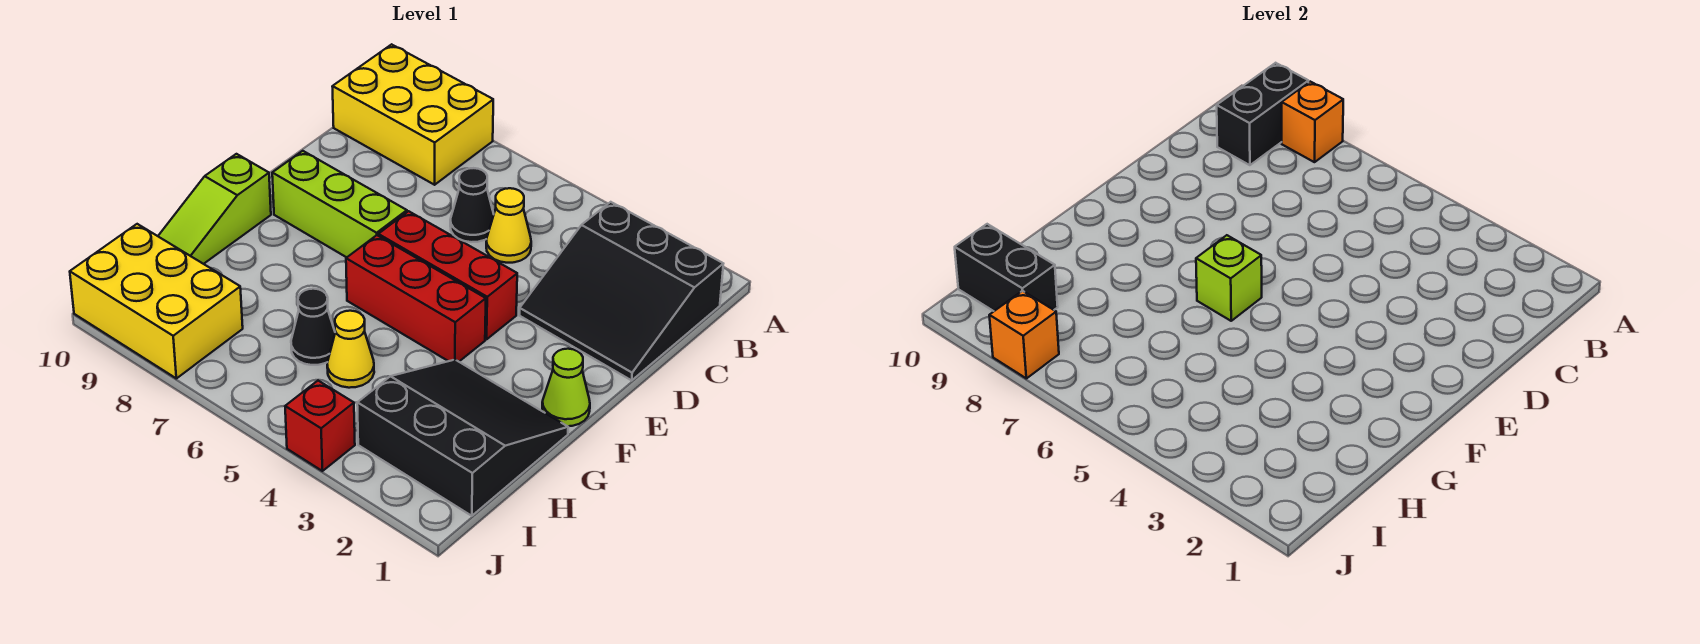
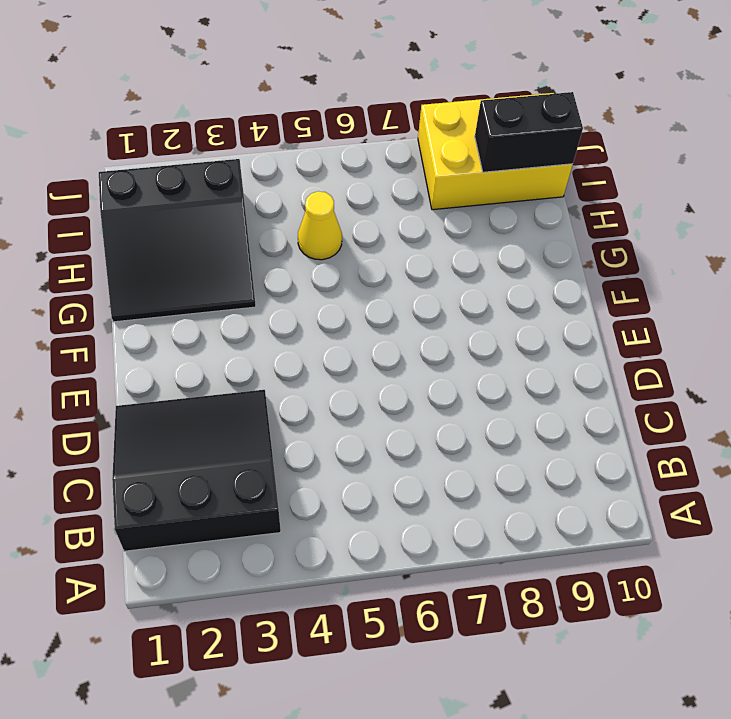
none -> yellow 2x3 brick [332,44,493,185]
none -> yellow 1x1 cone [486,188,531,263]
none -> black 1x1 cone [450,168,494,242]

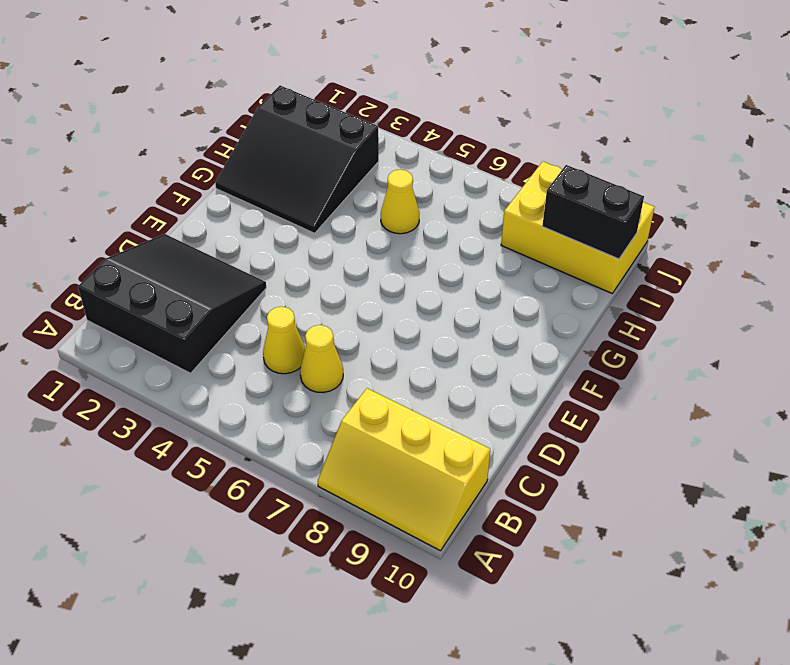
yellow 2x3 slope [318,388,490,551] -> yellow 2x3 brick [332,44,493,185]
yellow 1x1 cone [300,325,343,393] -> black 1x1 cone [450,168,494,242]
none -> red 1x3 brick [378,211,517,339]
none -> lime 1x3 brick [272,151,407,258]
none -> lime 1x1 cone [542,349,590,426]

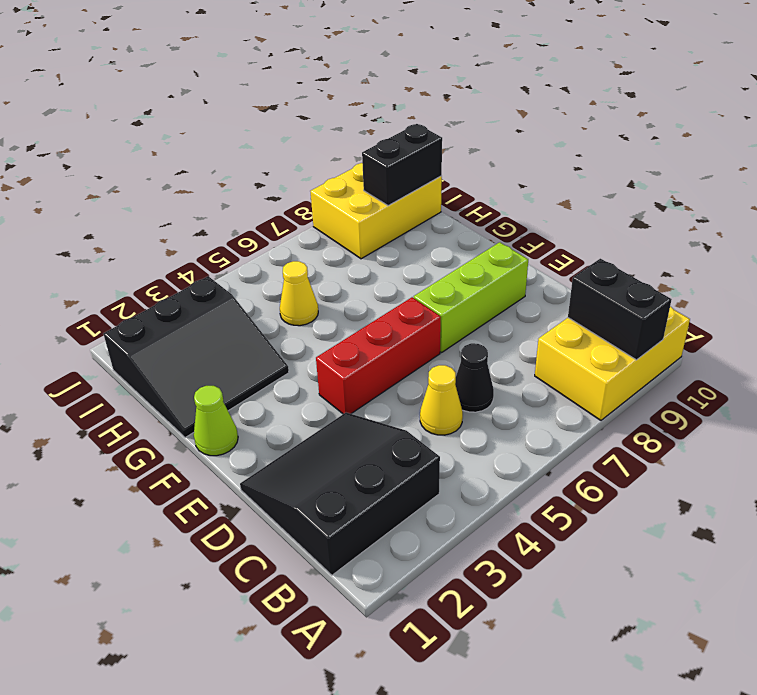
none -> red 1x3 brick [346,235,486,362]
none -> lime 1x3 slope [158,154,271,264]
none -> black 1x1 cone [291,289,335,365]

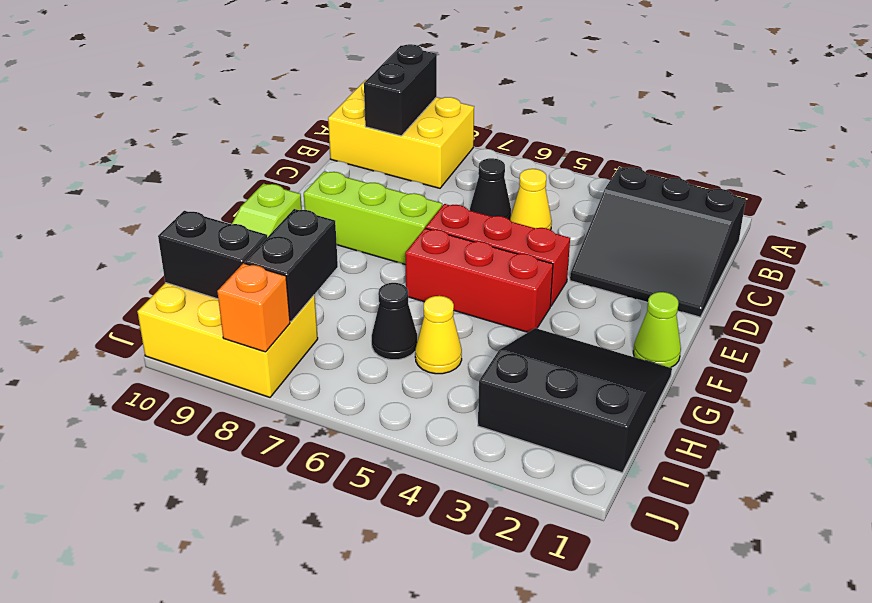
black 1x2 brick [245,209,338,322] -> none
none -> red 1x1 brick [285,381,355,471]
none -> orange 1x1 brick [1282,82,1343,162]
none -> lime 1x1 brick [1196,235,1262,321]

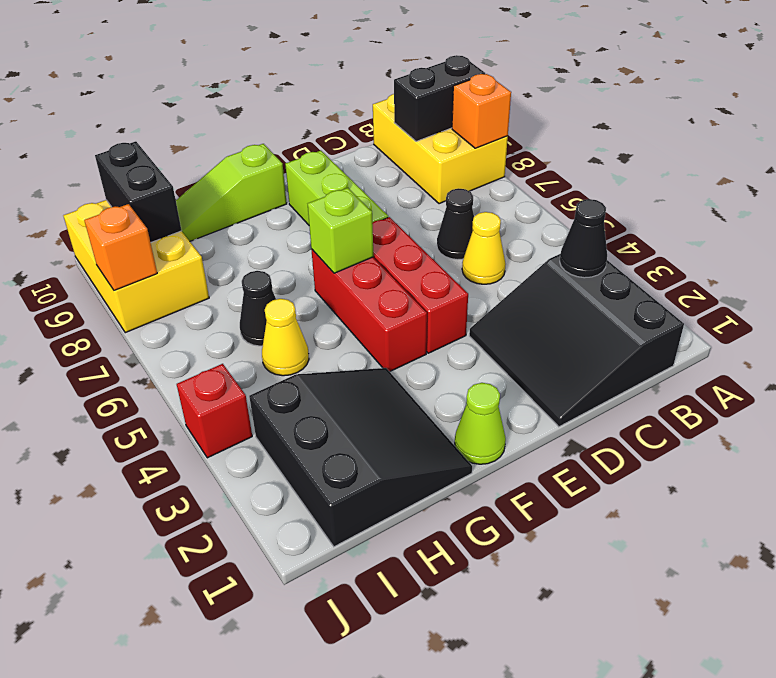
black 1x1 cone [560,199,607,278] -> none

